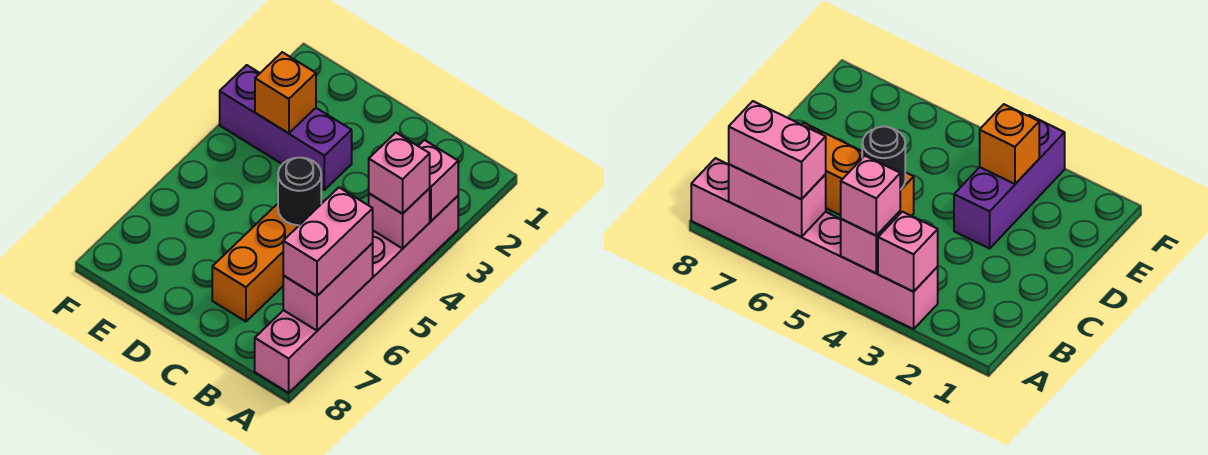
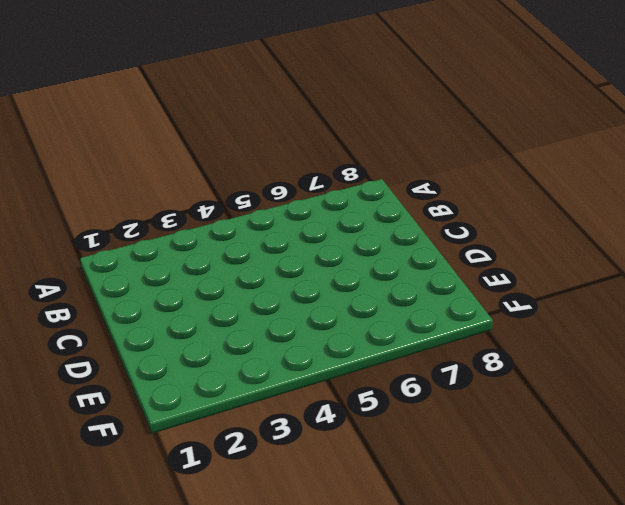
none -> pink 1x6 brick [255,196,458,393]
none -> orange 1x3 brick [212,201,323,321]

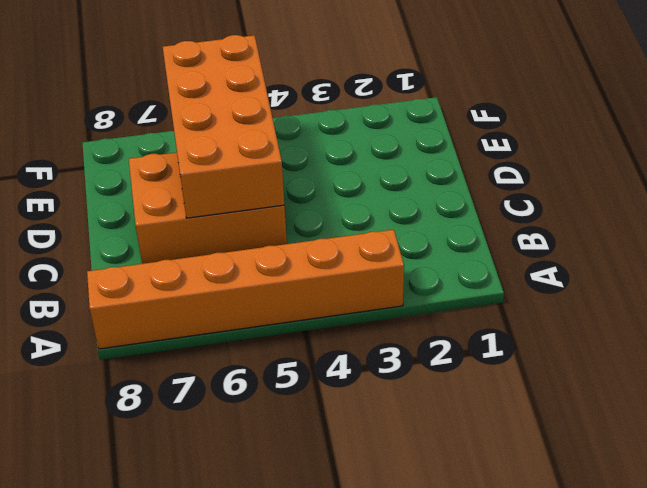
orange 1x6 brick [87,230,404,349] -> pink 1x6 brick [255,196,458,393]
orange 2x3 brick [129,152,287,264] -> orange 1x3 brick [212,201,323,321]
orange 2x4 brick [163,35,284,218] -> black 1x1 round brick [278,158,321,225]
none -> purple 1x3 brick [220,65,352,190]
none -> pink 1x1 brick [419,140,458,221]

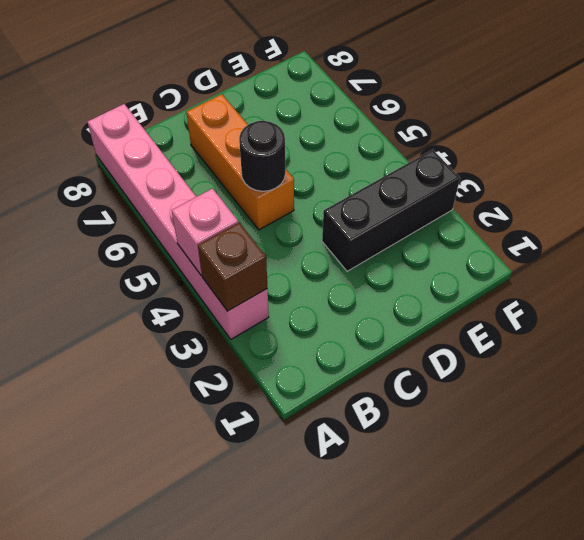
brown 1x1 brick [198,222,267,311] -> pink 1x1 brick [419,140,458,221]
black 1x3 brick [322,150,460,271] -> purple 1x3 brick [220,65,352,190]
none -> pink 1x2 brick [283,243,373,331]
none -> orange 1x1 brick [255,52,316,133]

